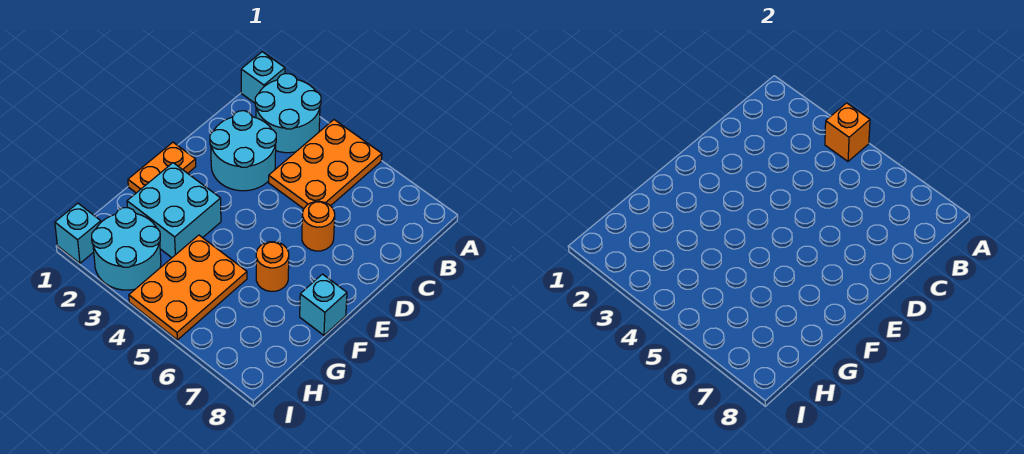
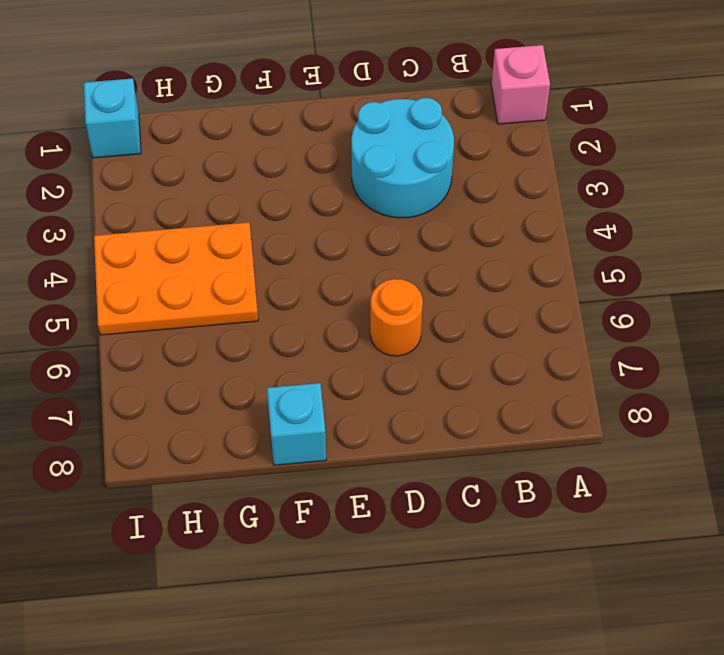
pink 1x1 brick [491,45,550,124] -> cyan 1x1 brick [241,52,285,103]
none -> cyan 2x2 round brick [255,74,321,153]
none -> orange 2x3 plate [269,120,382,209]
none -> orange 1x2 plate [128,142,196,193]

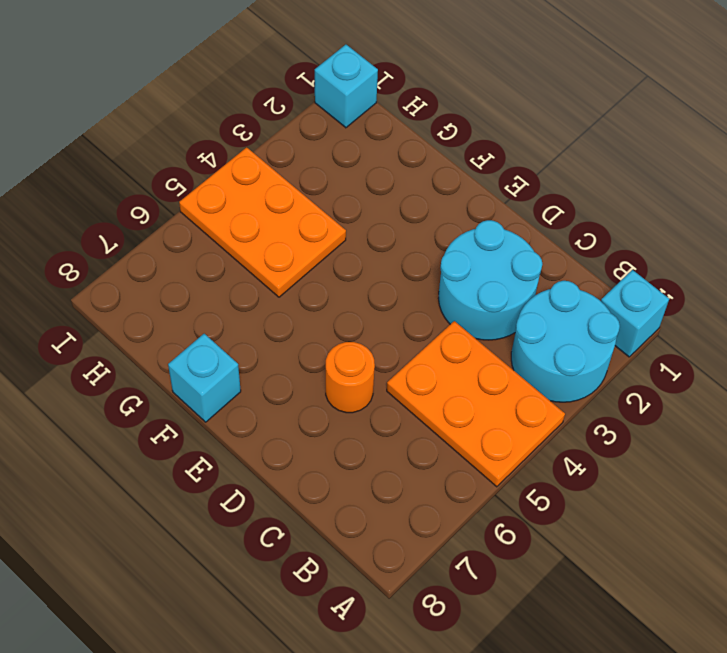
none -> orange 1x2 plate [128,142,196,193]
none -> cyan 2x2 brick [127,163,221,258]
none -> orange 1x1 round brick [256,242,289,291]

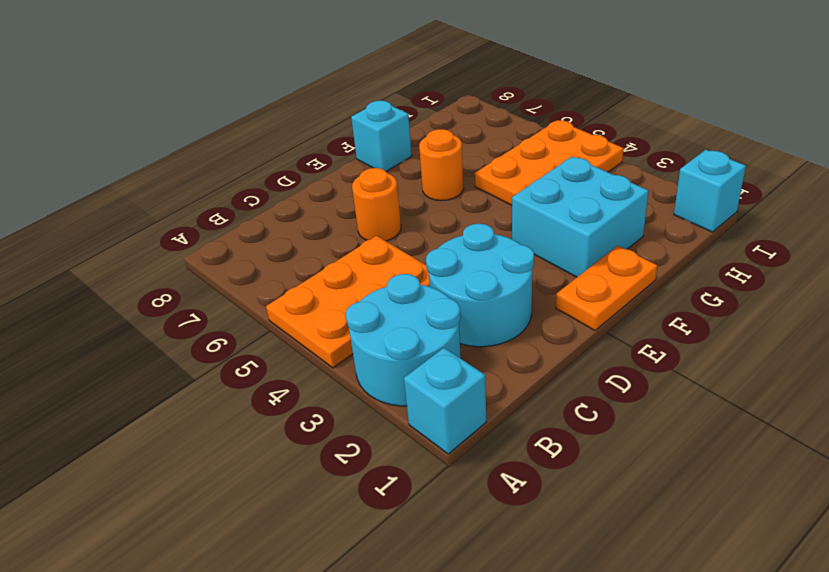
none -> cyan 2x2 round brick [92,208,161,290]
none -> orange 1x1 brick [825,103,870,161]

